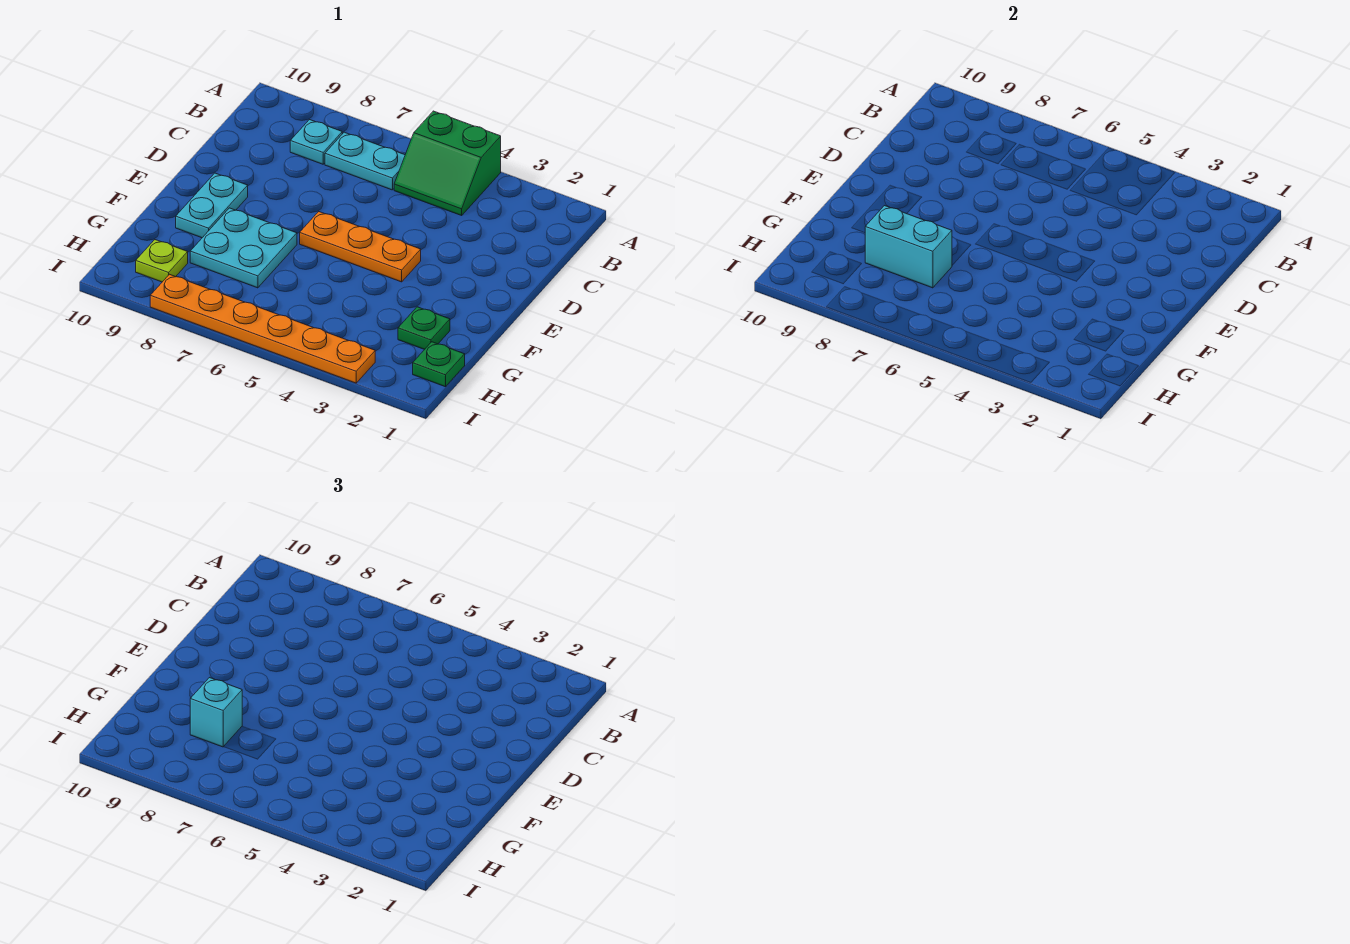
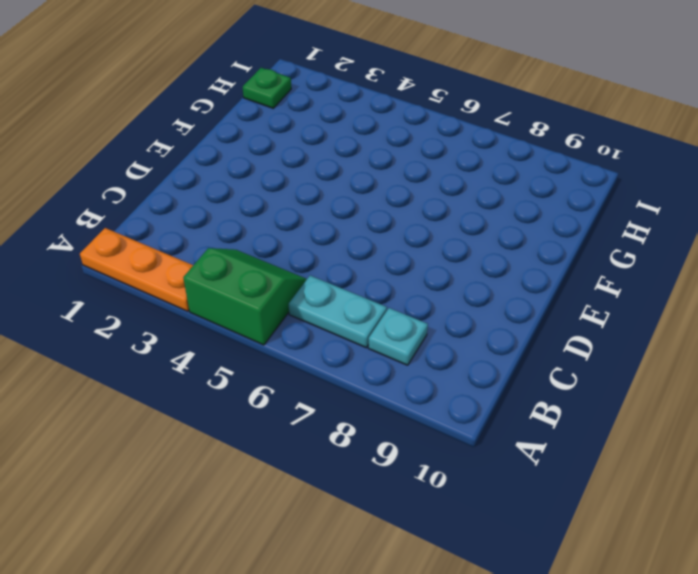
orange 1x3 plate [80,228,193,311] -> orange 1x3 plate moved to [300,212,421,282]
none -> cyan 1x2 plate [176,173,248,238]
none -> cyan 2x2 plate [190,208,297,288]
none -> green 1x1 plate [398,307,450,350]

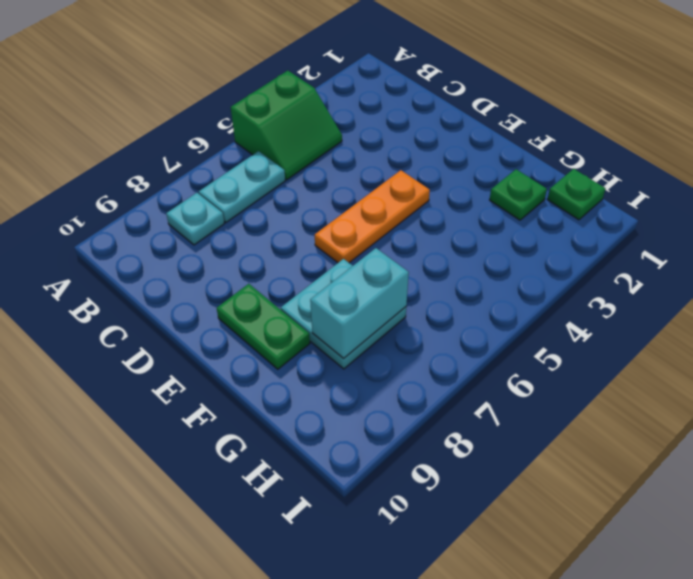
green 1x2 plate [217,284,310,369] -> cyan 1x2 plate [176,173,248,238]
none -> lime 1x1 plate [136,240,188,282]
none -> orange 1x6 plate [150,274,375,383]
none -> cyan 1x1 brick [190,678,242,747]

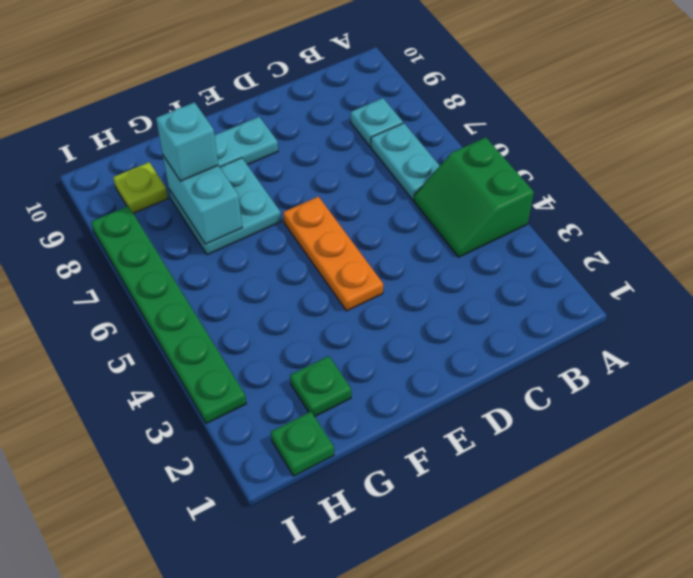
green 1x6 plate [91,206,246,424] -> orange 1x6 plate [150,274,375,383]

